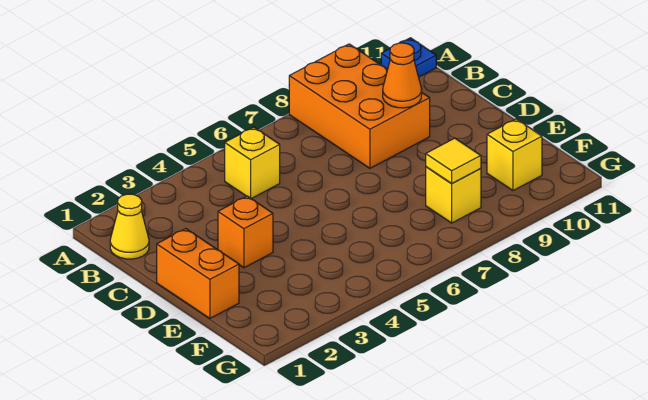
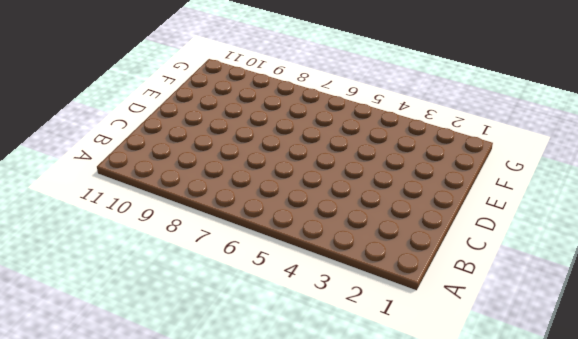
none -> orange 2x3 brick [289,44,430,168]
none -> blue 1x1 plate [381,38,436,77]

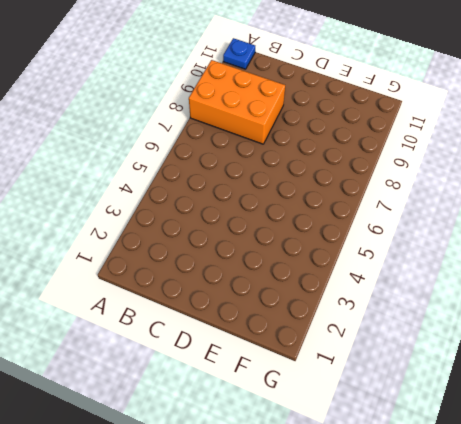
none -> yellow 1x1 cone [110,194,149,259]
none -> yellow 1x1 brick [225,127,280,199]

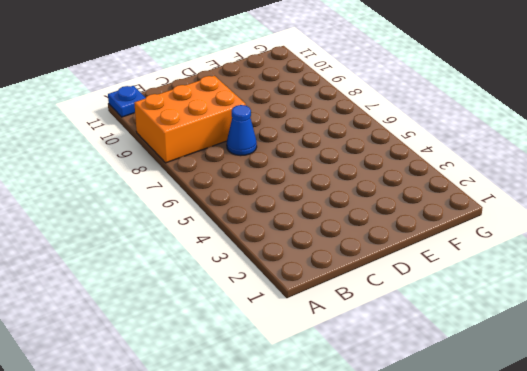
blue 1x1 cone [227,105,257,156] -> none
none -> yellow 1x1 cone [110,194,149,259]
none -> yellow 1x1 brick [225,127,280,199]

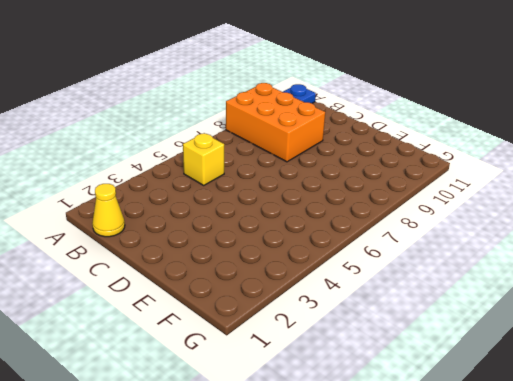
none -> orange 1x2 brick [157,229,239,318]
none -> orange 1x1 brick [218,196,273,268]

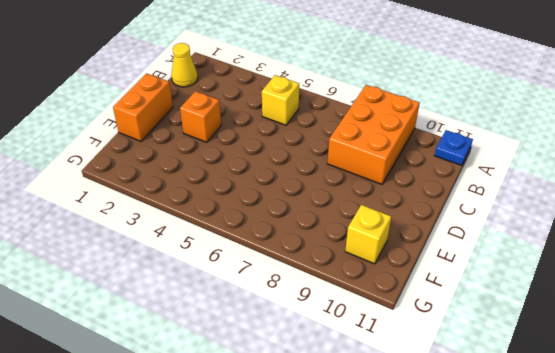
none -> yellow 1x1 brick [426,167,481,223]
none -> orange 1x1 cone [383,43,422,108]

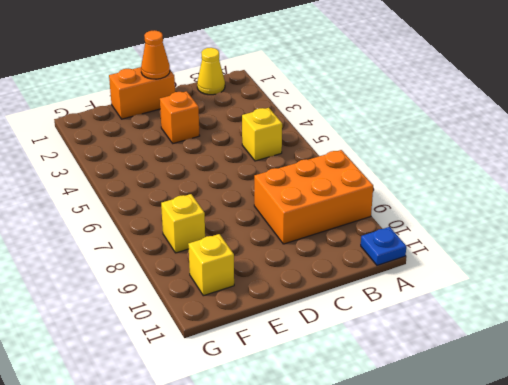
orange 1x1 cone [141,30,170,79] -> orange 1x1 cone moved to [383,43,422,108]
none -> yellow 1x1 tile [426,138,481,184]

